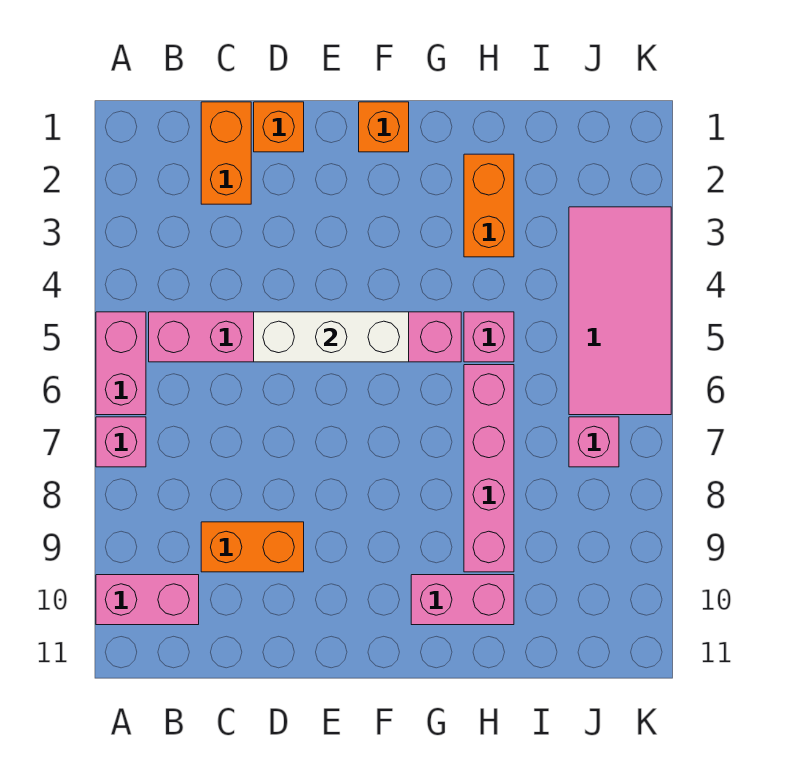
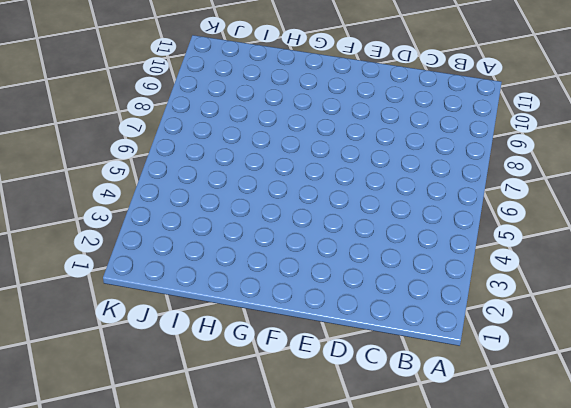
none -> pink 1x2 brick [96,312,146,415]
none -> pink 1x1 brick [96,417,146,467]
none -> pink 1x2 brick [96,575,199,625]

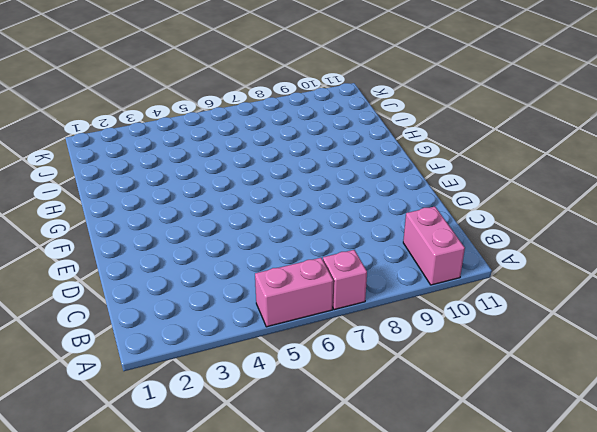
none -> pink 1x6 brick [149,312,461,362]
none -> orange 1x2 brick [201,102,251,204]
none -> orange 1x2 brick [201,522,304,572]

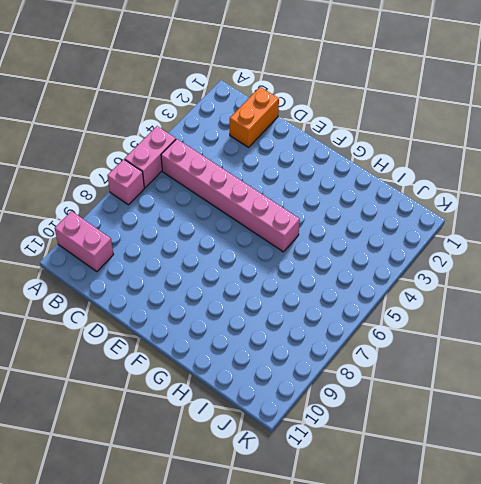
none -> orange 1x2 brick [201,522,304,572]
none -> orange 1x1 brick [254,102,304,152]
none -> orange 1x1 brick [359,102,409,152]

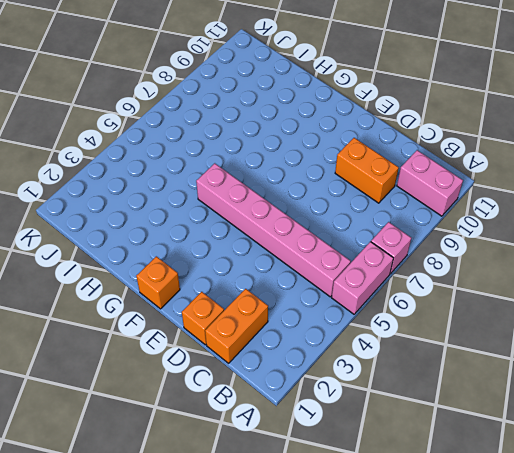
none -> pink 1x2 brick [411,575,514,625]
none -> orange 1x2 brick [464,154,514,257]
none -> pink 1x1 brick [464,312,514,362]

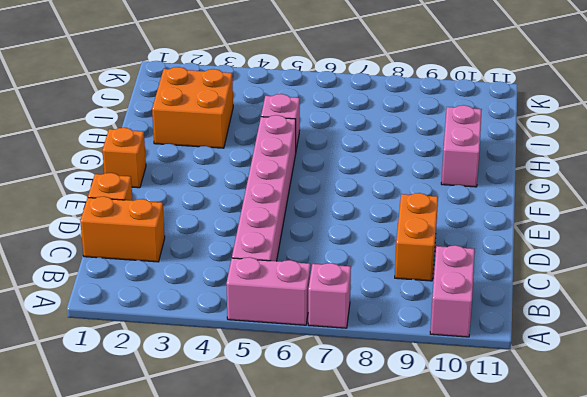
orange 2x2 brick [152,67,233,148] -> orange 1x2 brick [464,154,514,257]
none -> pink 1x4 brick [464,365,514,572]
none -> pink 2x4 tile [569,207,671,415]
none -> pink 1x1 brick [569,417,619,467]

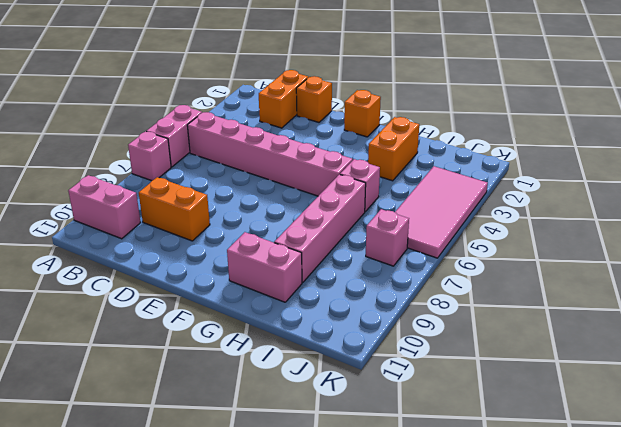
none -> white 1x3 brick [254,312,409,362]

